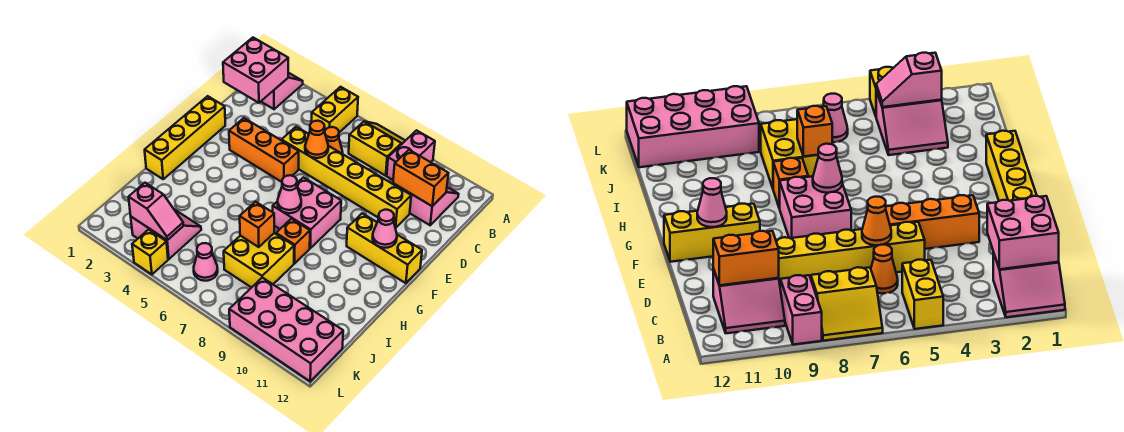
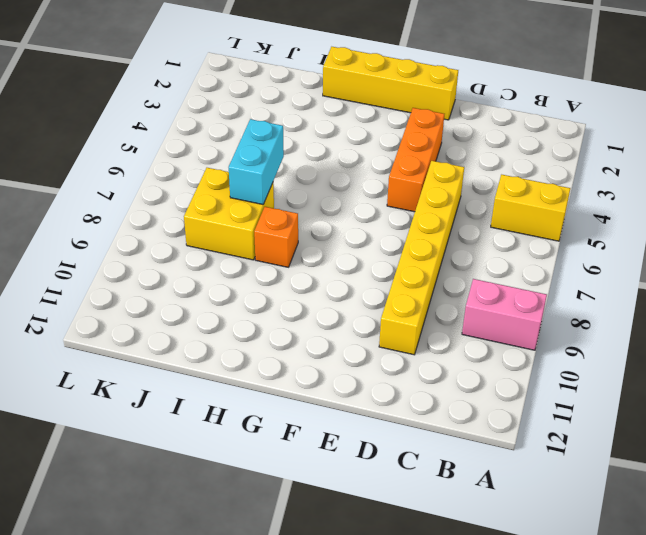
cyan 1x2 brick [229,119,284,204] -> orange 1x1 brick [240,202,274,247]
none -> pink 2x2 slope [261,73,303,109]
none -> yellow 2x2 slope [349,121,405,176]
none -> pink 2x2 slope [393,183,459,225]

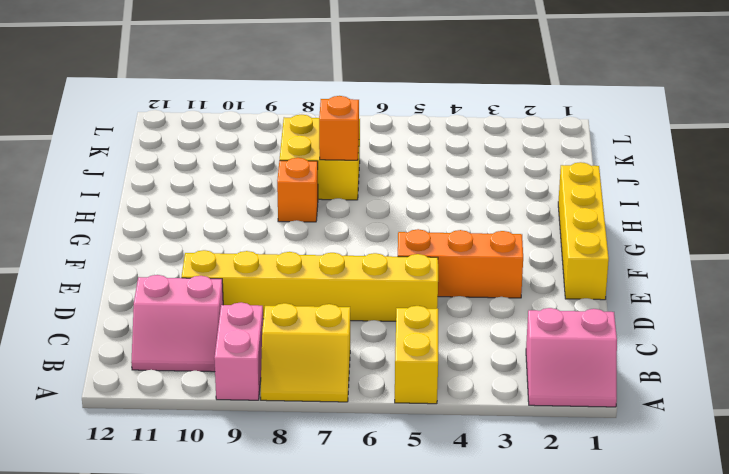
none -> orange 1x1 cone [324,127,343,154]
none -> pink 2x2 brick [273,177,341,248]
none -> yellow 1x3 brick [347,213,422,283]

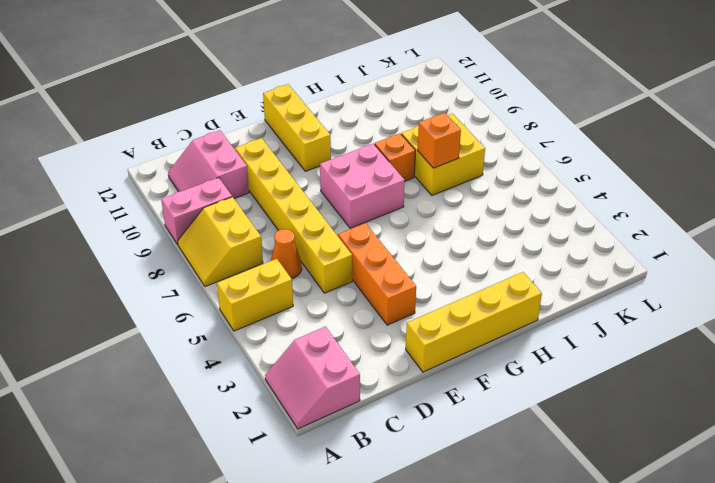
none -> pink 2x2 slope [131,209,201,259]
none -> pink 1x1 cone [194,243,218,281]
none -> pink 2x4 brick [229,278,343,381]

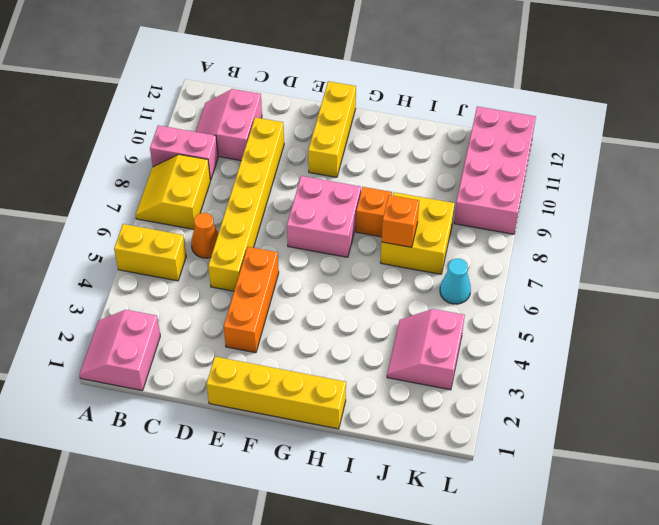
cyan 1x1 cone [440,259,471,304] -> pink 1x1 cone [194,243,218,281]
none -> yellow 1x1 brick [132,230,168,274]
none -> pink 2x2 brick [223,38,288,103]
none -> orange 1x2 brick [393,150,449,206]

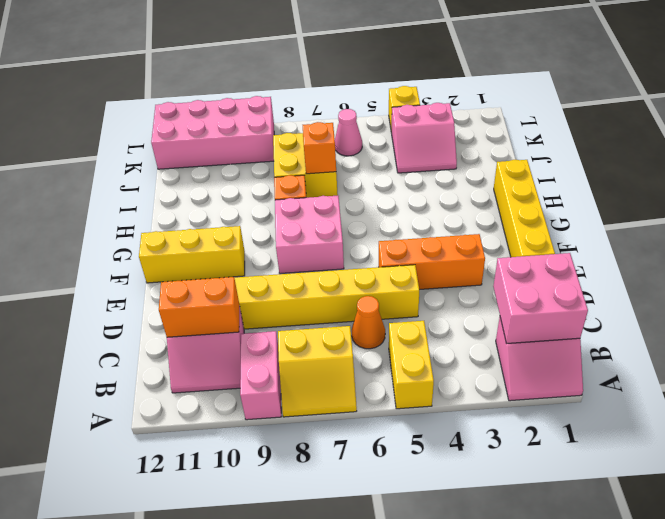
none -> orange 1x1 cone [305,121,328,158]
none -> pink 1x1 cone [373,210,397,248]
none -> pink 1x1 cone [278,175,301,213]

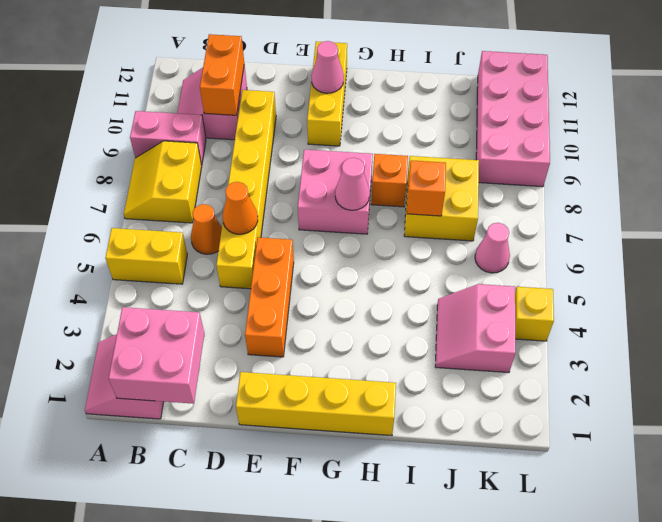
none -> pink 1x2 slope [129,183,183,240]

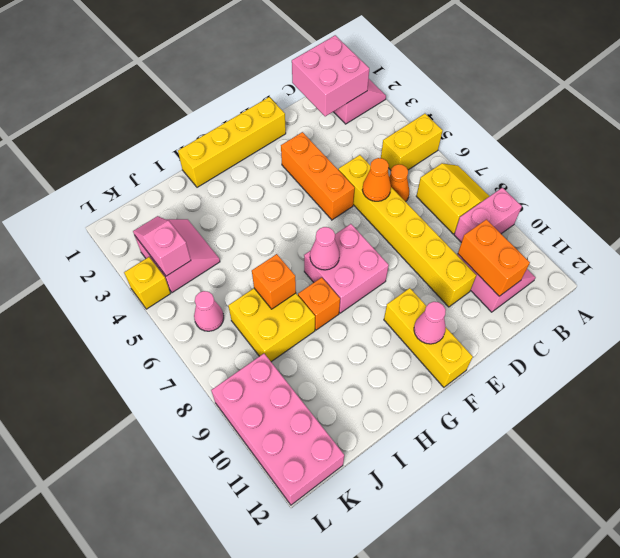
pink 1x2 slope [133,216,191,276] -> pink 1x2 slope turned to [129,183,183,240]

